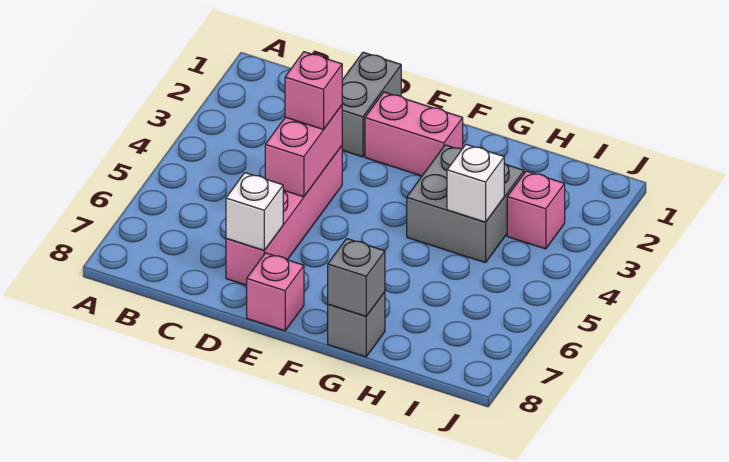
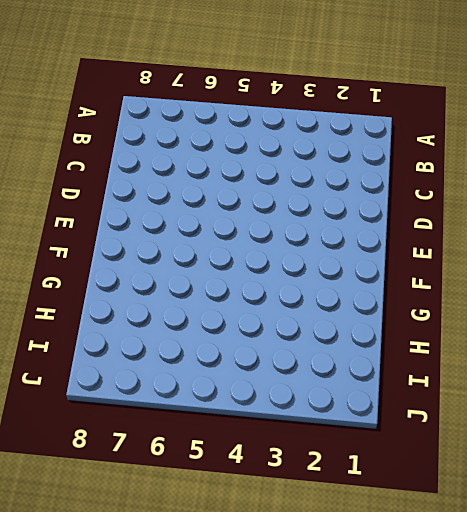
none -> grey 1x2 brick [342,52,401,157]
none -> pink 1x4 brick [226,146,342,285]
none -> pink 1x2 brick [365,92,463,176]

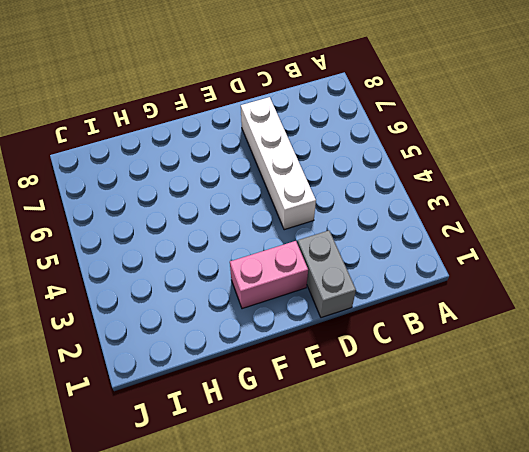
white 1x4 brick [241,97,316,230] -> pink 1x4 brick [226,146,342,285]
none -> pink 1x1 brick [247,253,304,331]
none -> grey 2x2 brick [407,145,524,263]
none -> grey 1x1 brick [328,292,385,357]

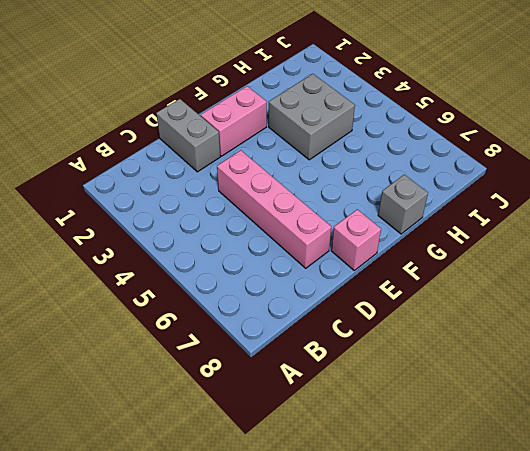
none -> pink 1x1 brick [507,171,565,249]
none -> pink 1x2 brick [265,105,342,197]
none -> white 1x1 brick [226,173,283,250]

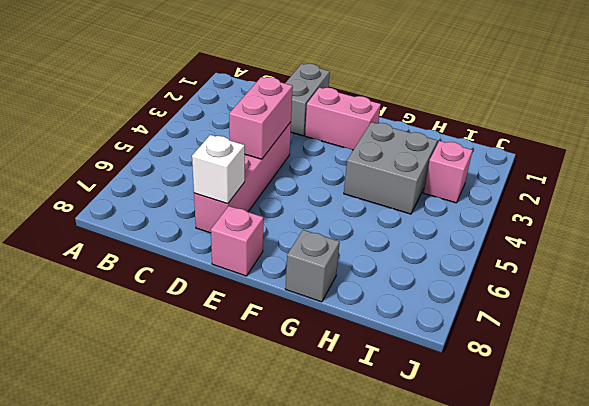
none -> grey 1x1 brick [328,239,385,316]
none -> white 1x1 brick [447,144,504,222]
none -> pink 1x1 brick [285,52,342,129]

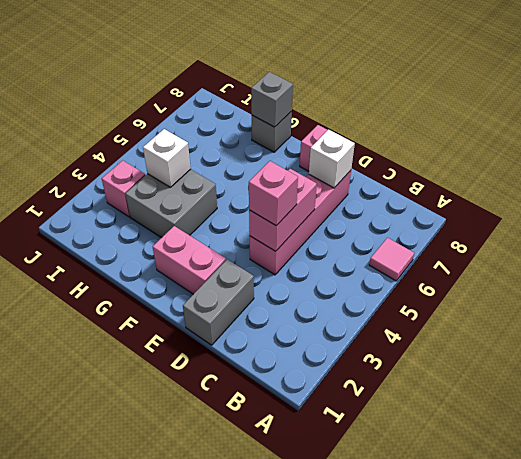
pink 1x1 tile [369,238,414,281] -> none

